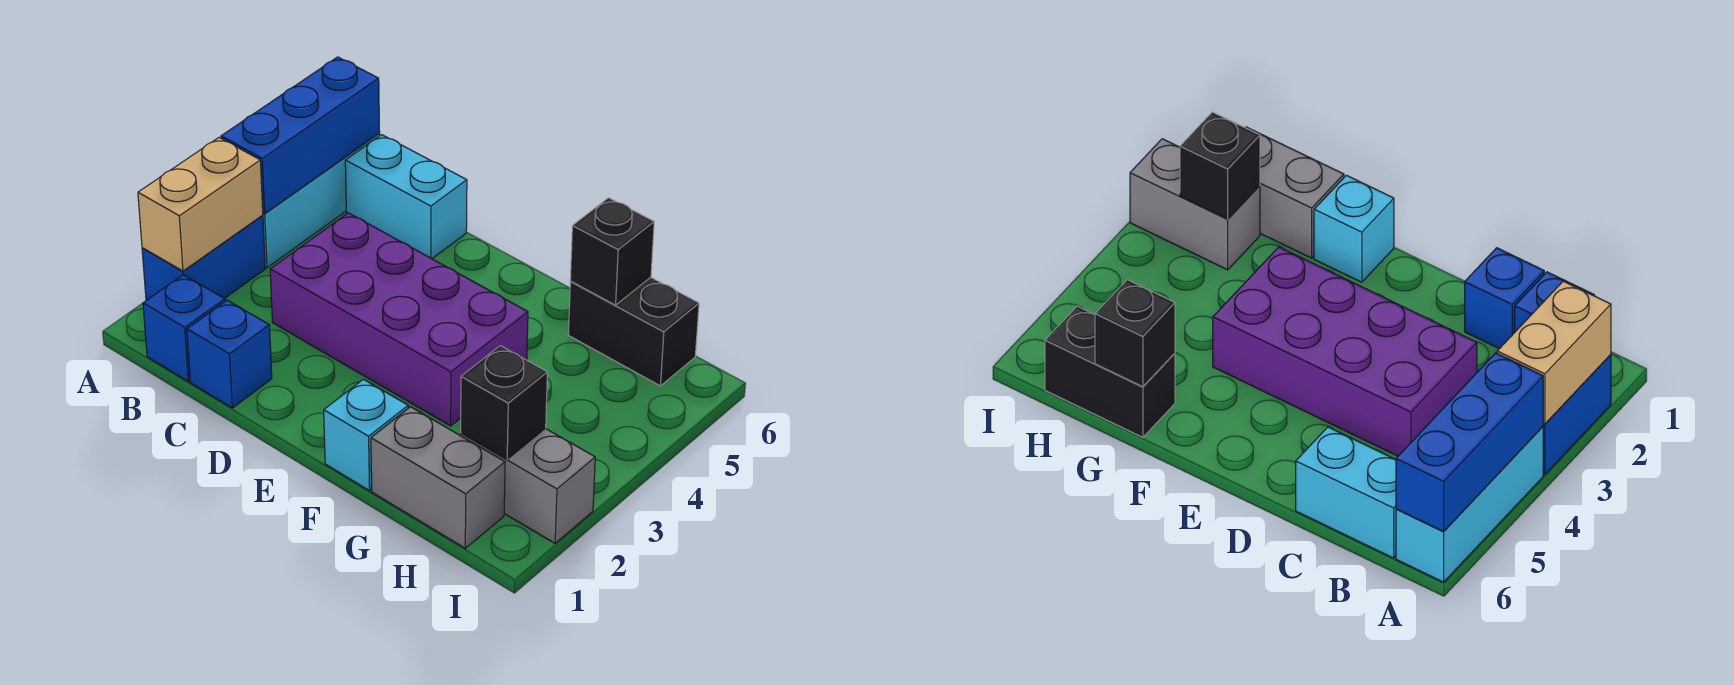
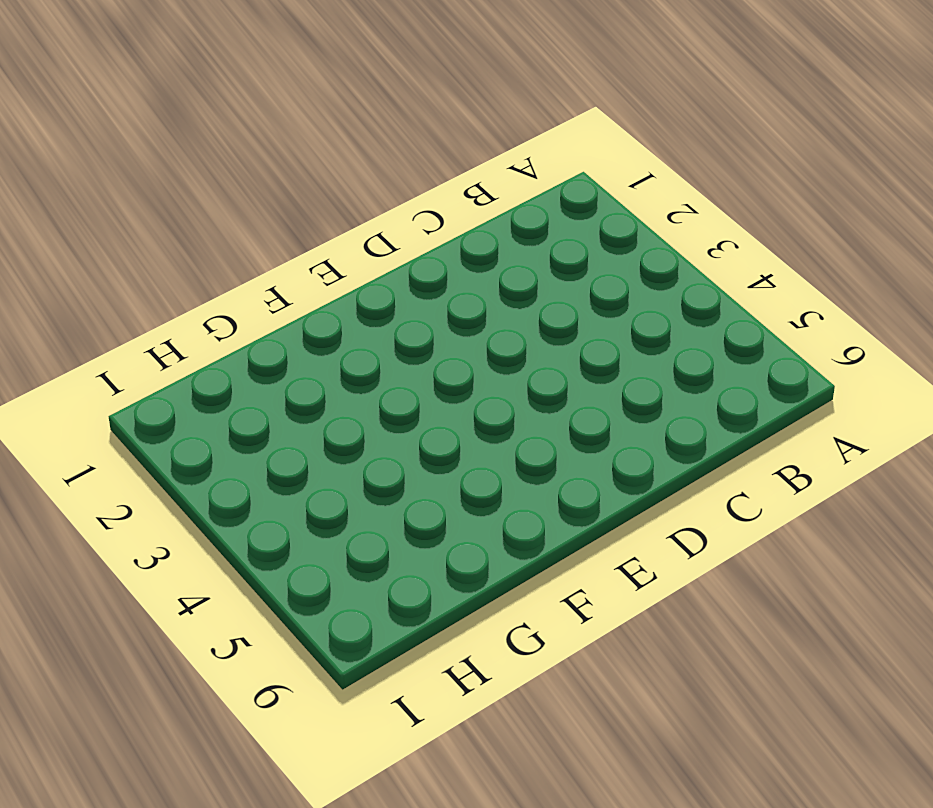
none -> blue 1x2 brick [142,215,265,300]
none -> cyan 1x3 brick [263,134,380,268]
none -> blue 1x1 brick [143,275,225,381]

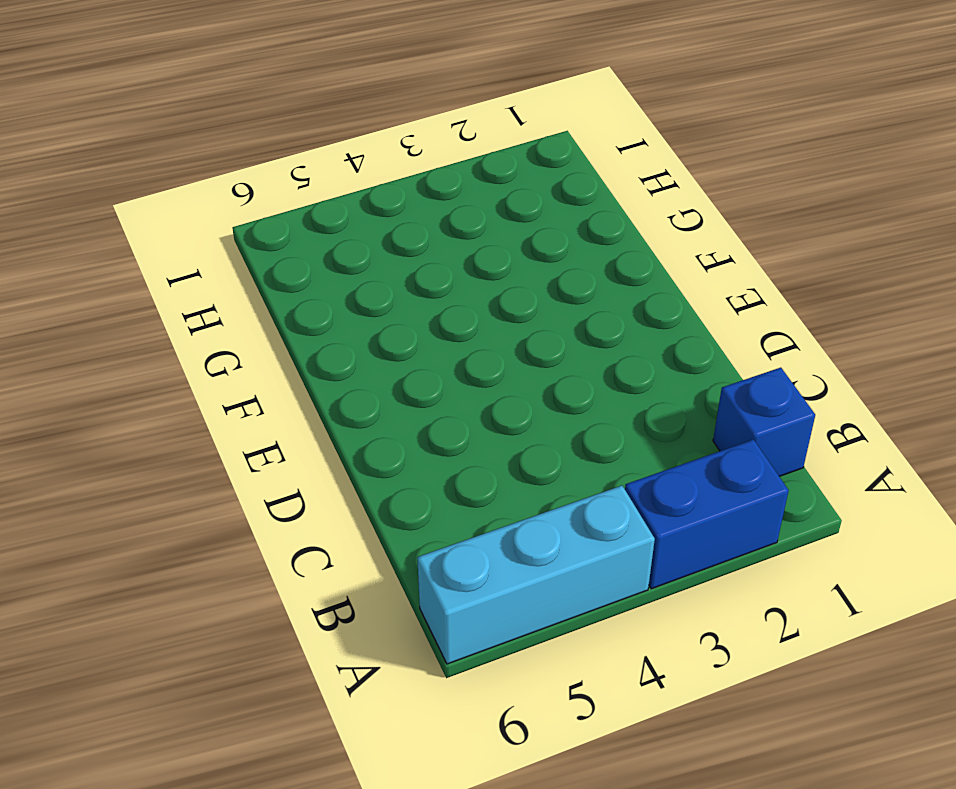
none -> cyan 1x2 brick [345,135,467,259]
none -> blue 1x1 brick [187,300,272,408]
none -> purple 2x4 brick [270,213,528,426]

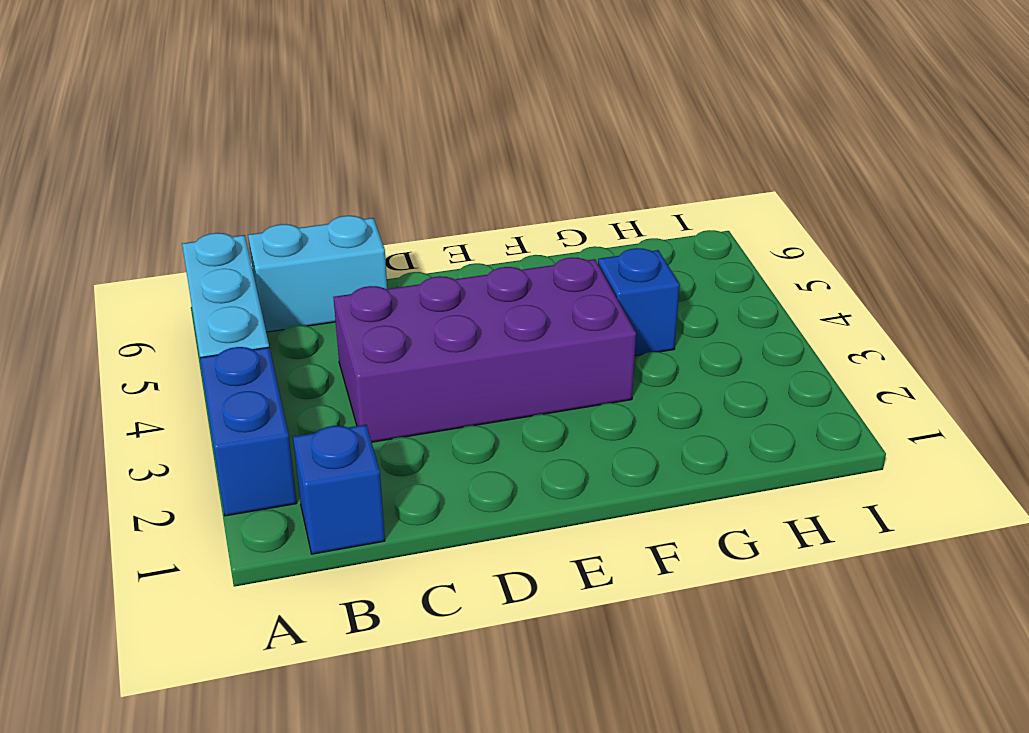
blue 1x1 brick [598,248,680,356] -> blue 1x1 brick moved to [187,300,272,408]
none -> cyan 1x1 brick [324,379,408,491]
none -> grey 1x2 brick [371,407,505,548]
none -> black 1x2 brick [568,277,699,386]

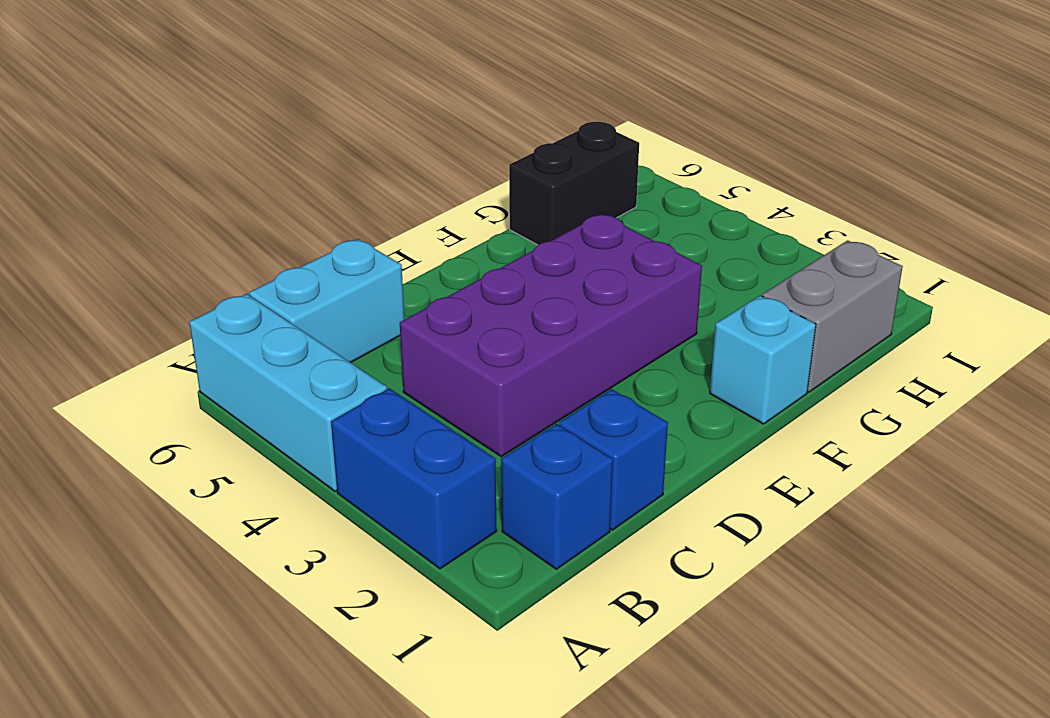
none -> grey 1x2 brick [461,428,595,543]
none -> tan 1x2 brick [138,138,263,271]
none -> blue 1x3 brick [221,57,380,213]

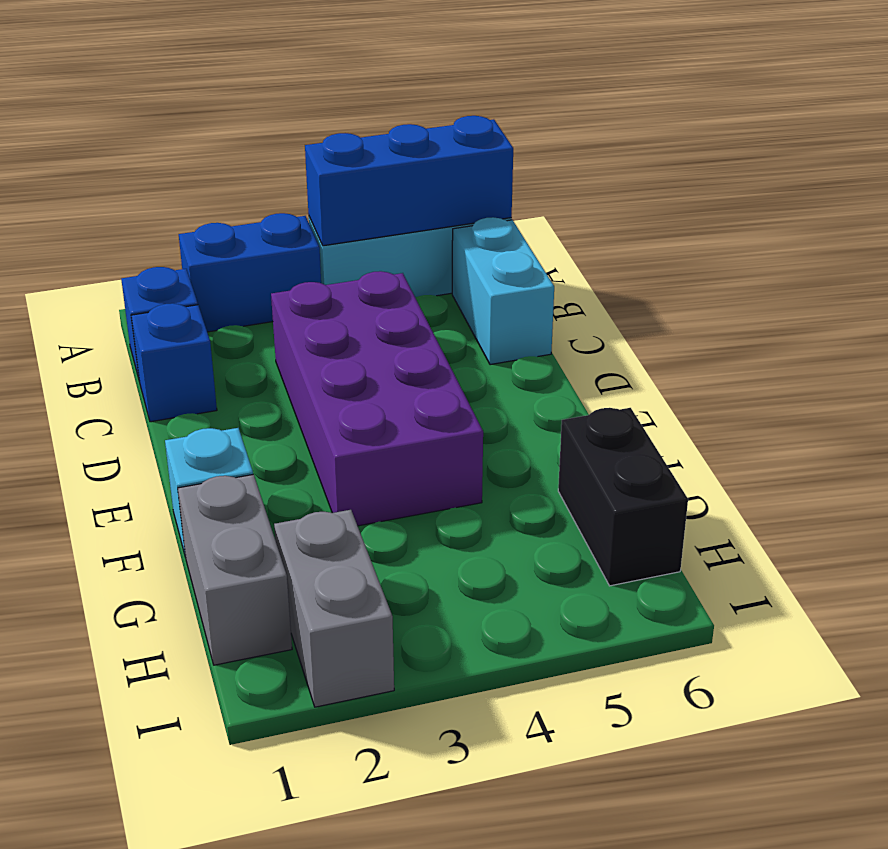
none -> tan 1x2 brick [138,138,263,271]
none -> black 1x1 brick [570,198,654,305]
none -> black 1x1 brick [461,346,547,459]

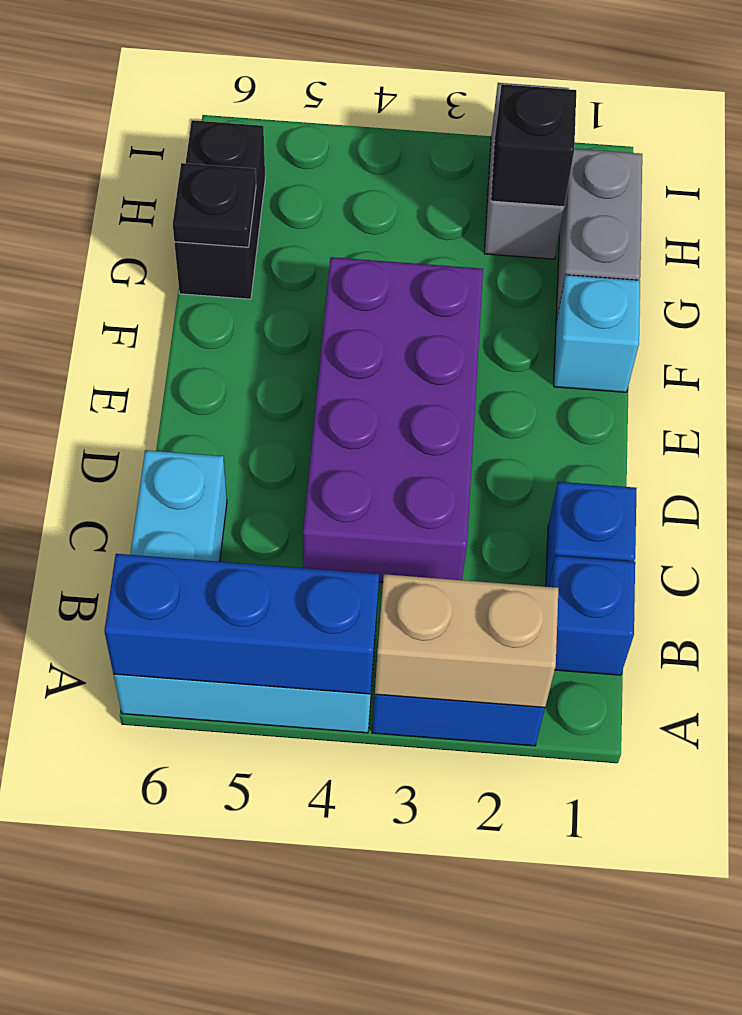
black 1x1 plate [173,163,256,247] -> black 1x1 brick [570,198,654,305]

